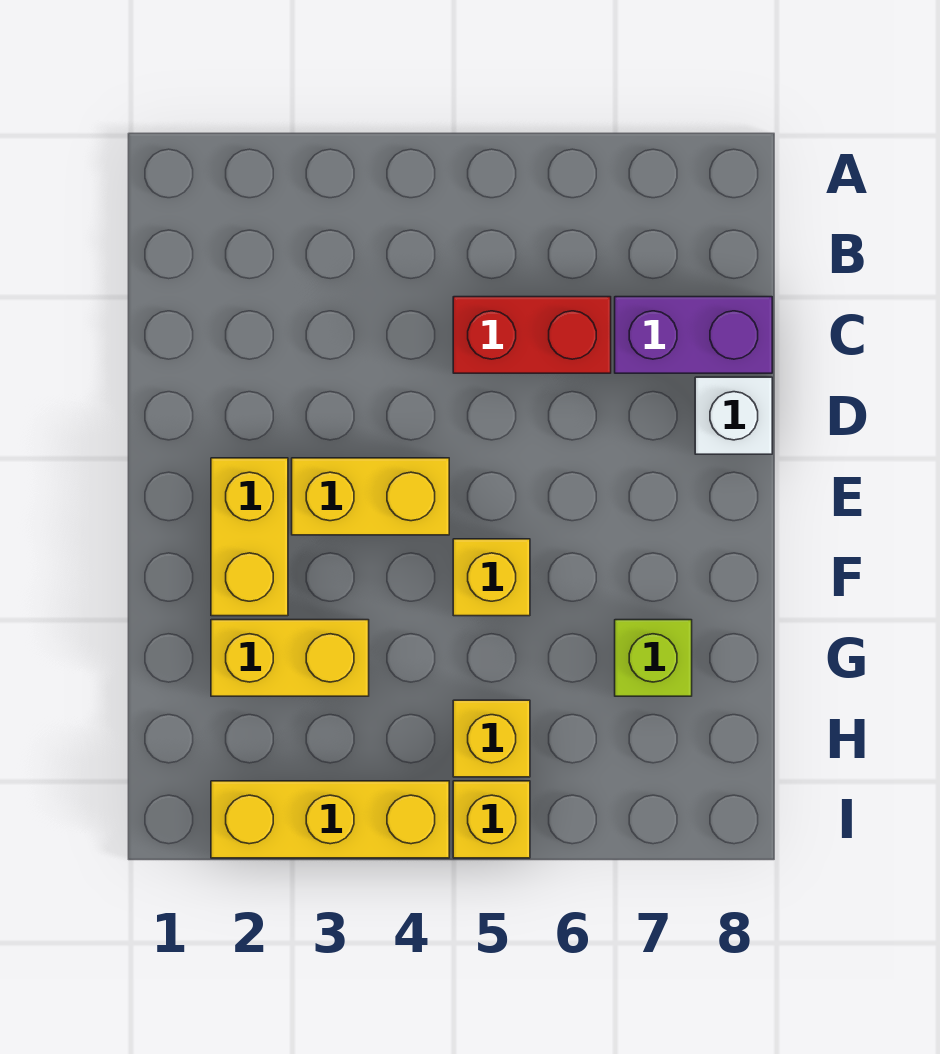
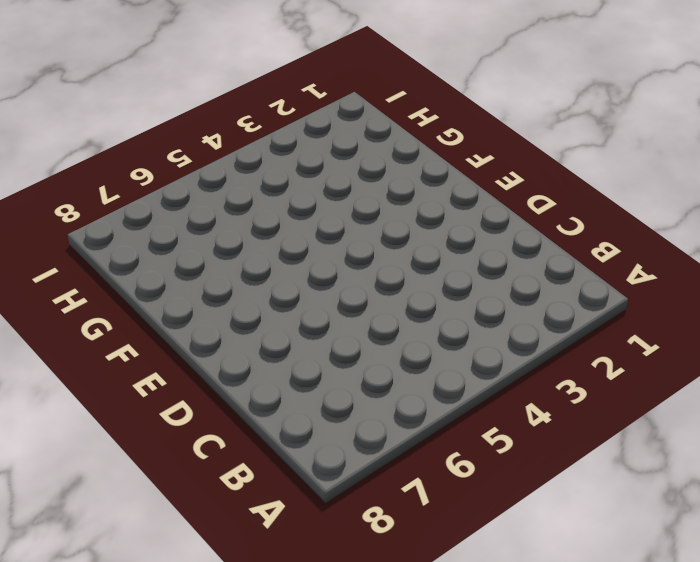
none -> red 1x2 brick [453,297,611,373]
none -> purple 1x2 brick [615,297,772,373]

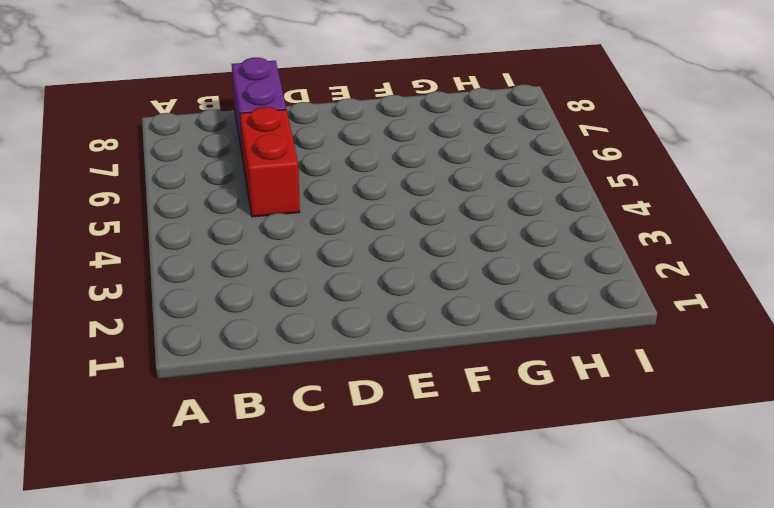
none -> white 1x1 brick [695,377,772,454]
none -> yellow 1x2 brick [211,458,288,616]

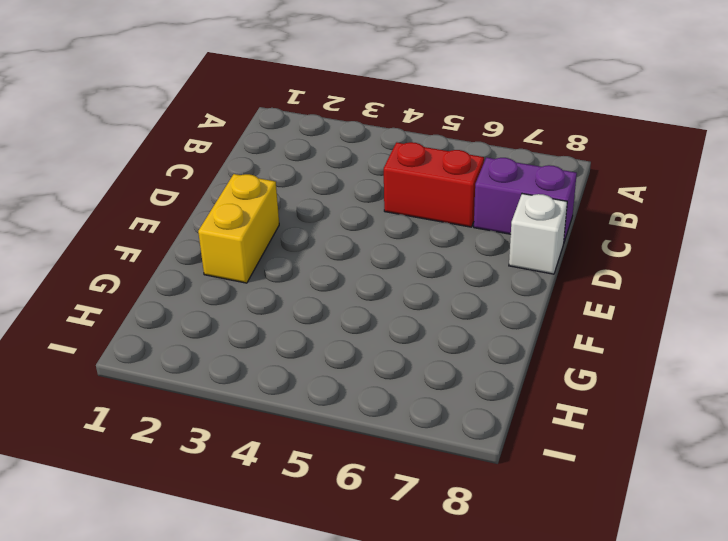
none -> yellow 1x2 brick [292,458,449,535]
none -> yellow 1x1 brick [453,539,530,616]

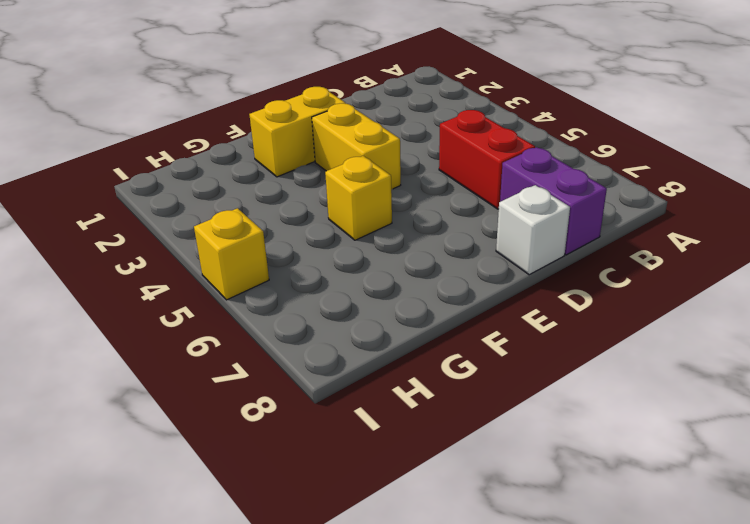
none -> yellow 1x2 brick [211,620,369,696]
none -> lime 1x1 brick [615,620,692,696]

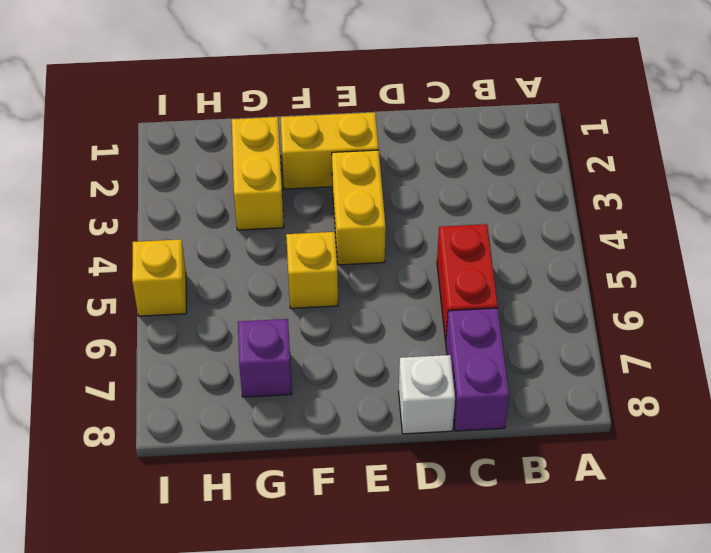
purple 1x1 brick [238,319,292,397] -> lime 1x1 brick [615,620,692,696]
none -> yellow 1x1 brick [453,700,530,777]
none -> yellow 1x3 brick [211,781,449,858]

